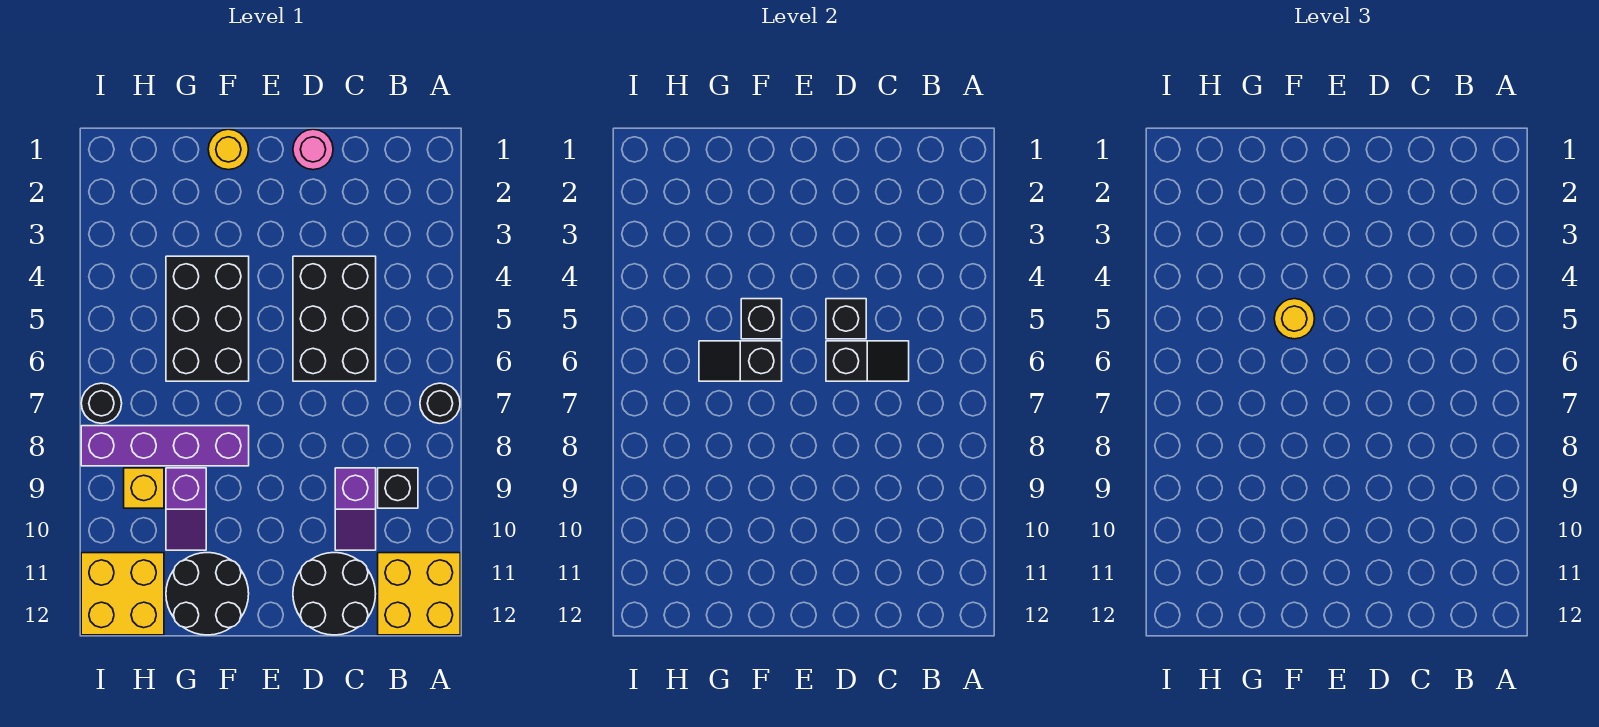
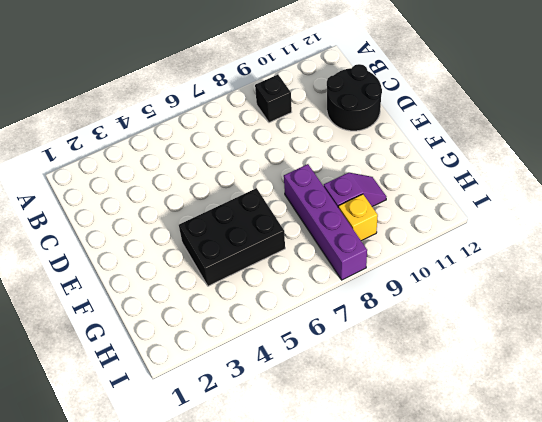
none -> black 1x1 round brick [420,383,460,423]
none -> yellow 2x2 brick [378,553,460,635]
none -> black 2x3 brick [293,256,376,381]

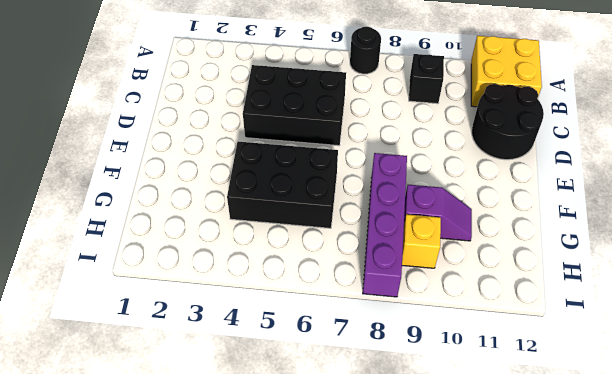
none -> purple 1x2 slope [335,468,376,550]
none -> pink 1x1 round brick [293,129,333,170]
none -> yellow 1x1 round brick [208,129,249,170]

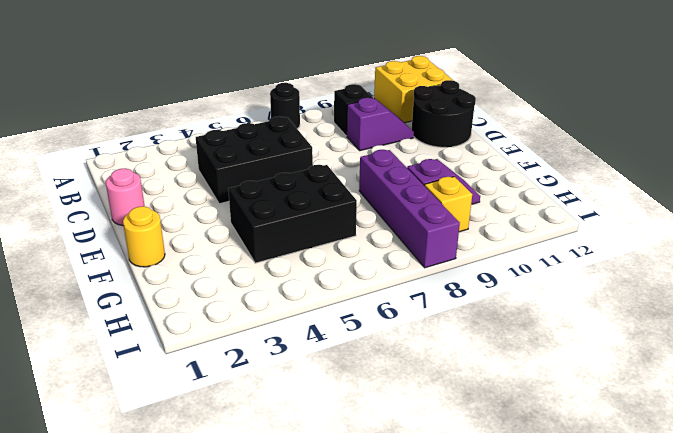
none -> black 2x2 round brick [166,553,249,635]
none -> yellow 2x2 brick [81,553,164,635]
none -> black 1x1 round brick [81,383,122,423]

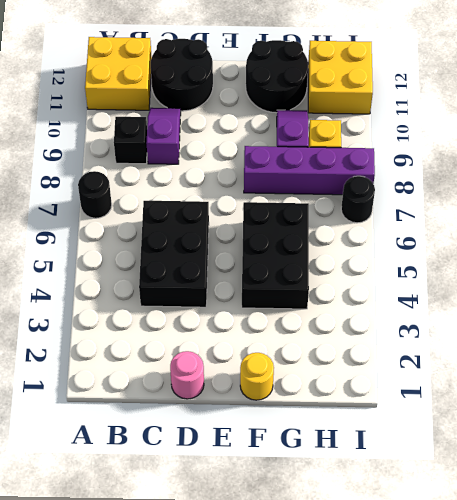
none -> black 1x2 slope [826,341,909,381]
none -> black 1x1 brick [826,299,866,339]
none -> black 1x1 brick [741,299,782,339]

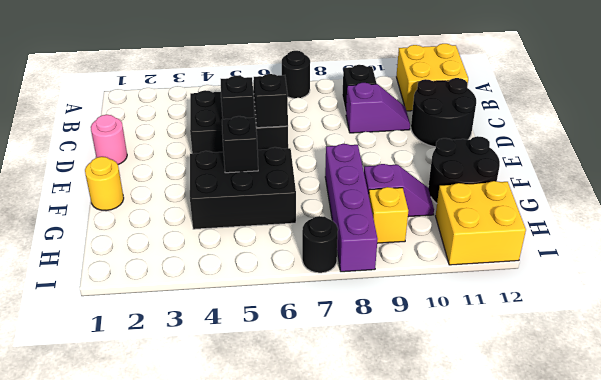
none -> black 1x2 slope [699,341,782,381]
none -> yellow 1x1 round brick [1274,299,1315,339]

